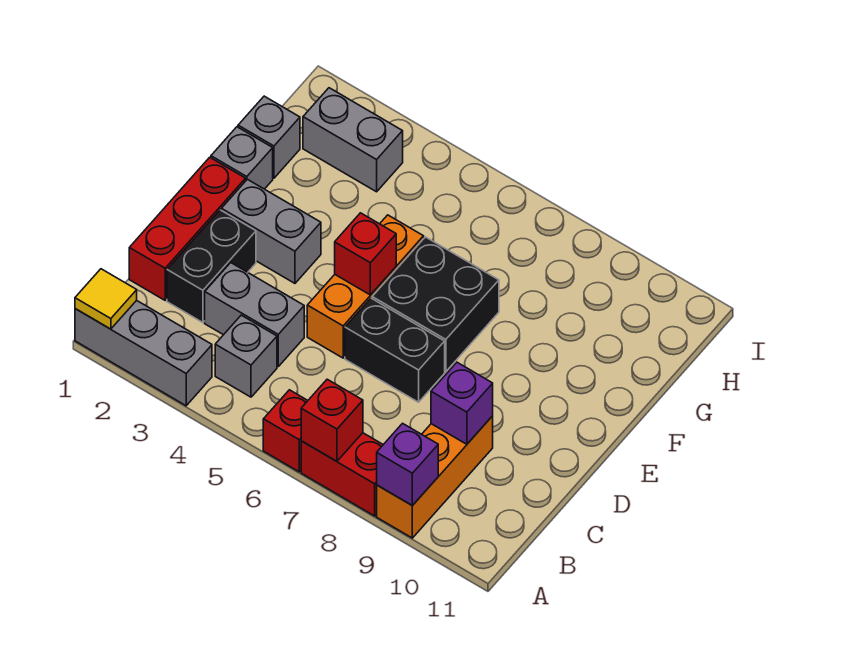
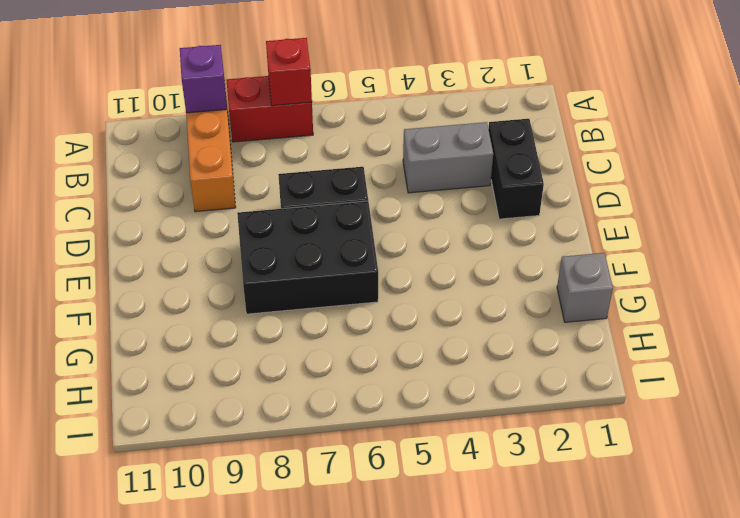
black 2x3 brick [237,201,378,314] -> black 2x2 brick [372,237,499,372]
none -> grey 1x3 brick [75,300,212,406]
none -> red 1x1 brick [263,390,308,472]
none -> grey 1x1 brick [215,315,277,397]

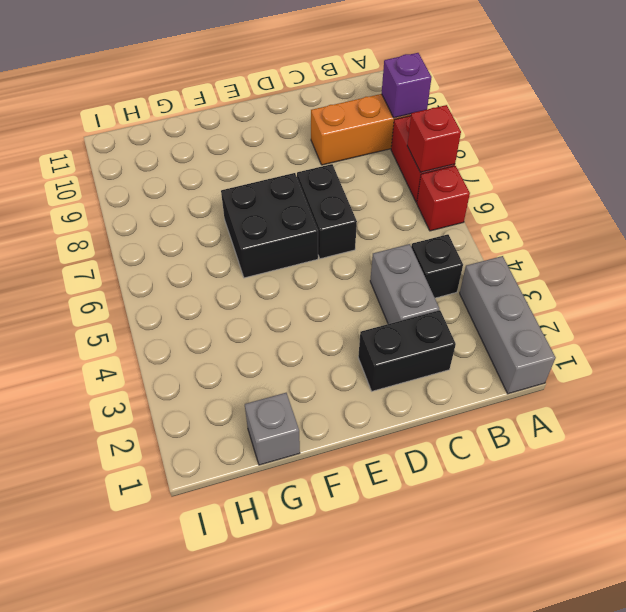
black 1x1 brick [411,234,463,298] -> grey 1x1 brick [215,315,277,397]
none -> red 1x3 brick [129,157,246,300]
none -> orange 1x3 brick [307,215,424,358]
none -> grey 1x2 brick [221,179,321,283]

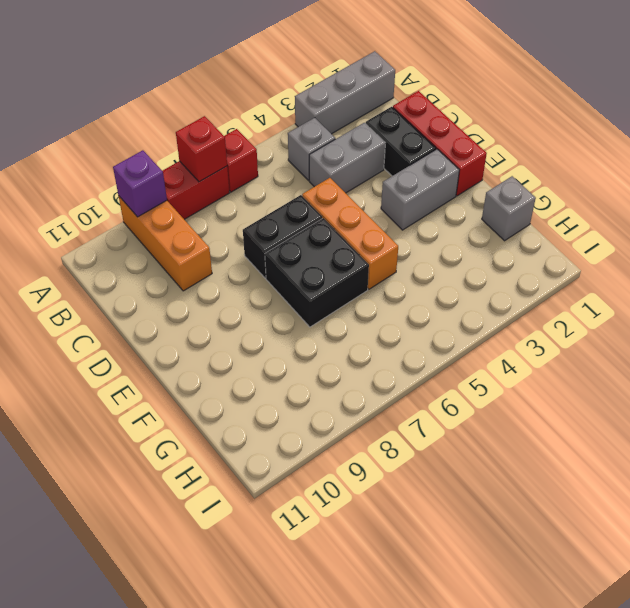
none -> grey 1x1 brick [211,127,273,189]
none -> grey 1x2 brick [303,88,403,192]
none -> yellow 1x1 tile [75,269,137,329]

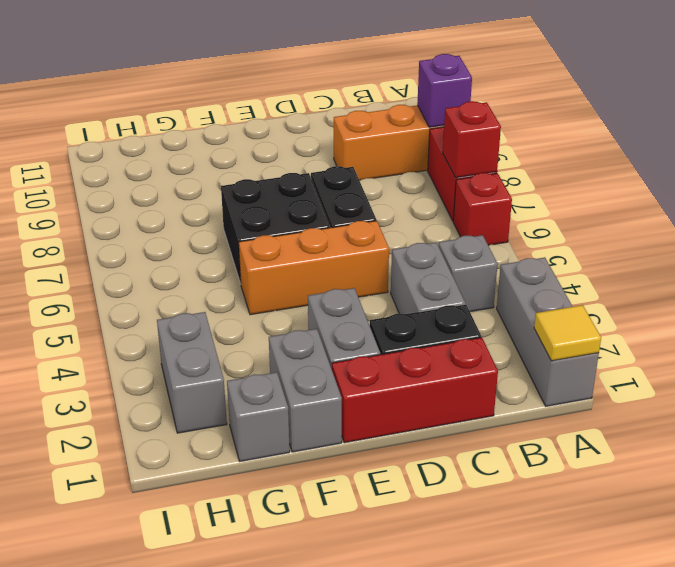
grey 1x2 brick [269,329,342,452] -> grey 1x1 brick [211,127,273,189]
none -> purple 1x1 brick [431,362,493,444]
none -> red 1x1 brick [335,213,396,295]

